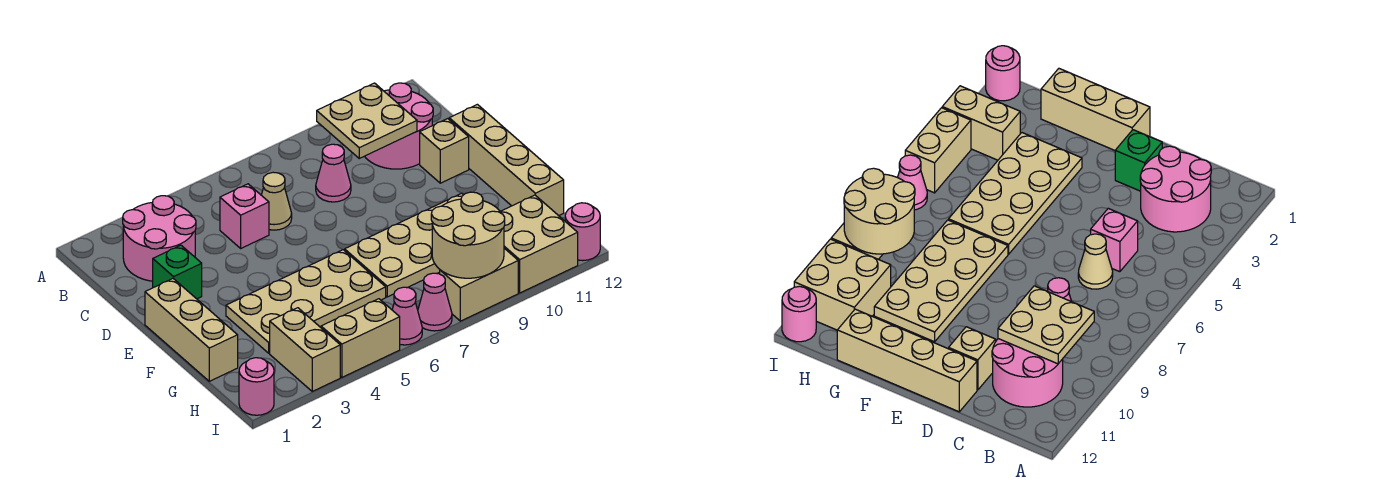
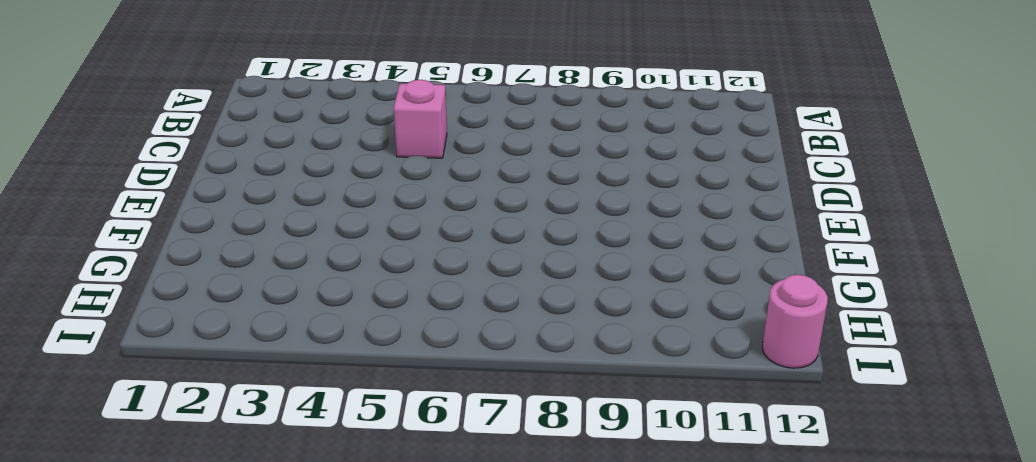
none -> pink 2x2 round brick [123,196,196,281]
none -> pink 2x2 round brick [365,83,433,169]
none -> tan 1x1 cone [262,172,292,230]

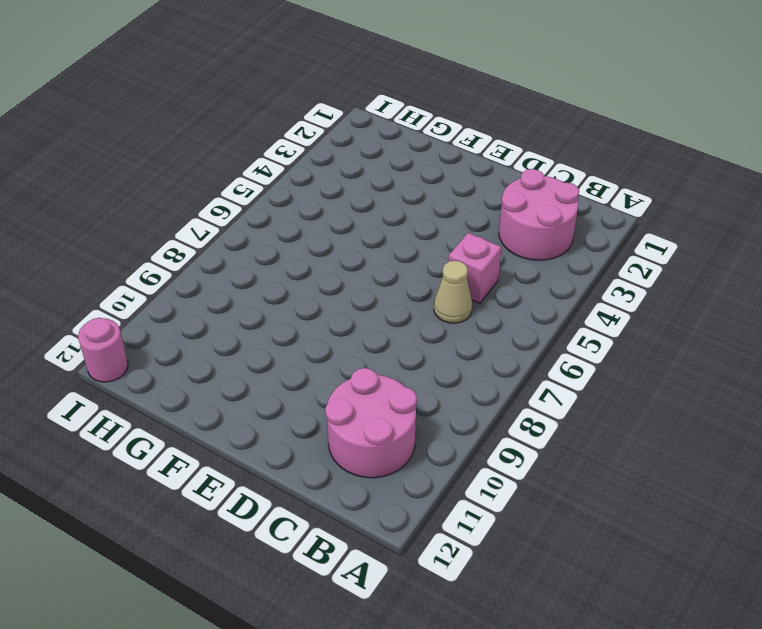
none -> pink 1x1 cone [316,144,351,202]
none -> green 1x1 brick [153,245,202,299]
none -> tan 1x1 brick [420,119,469,183]

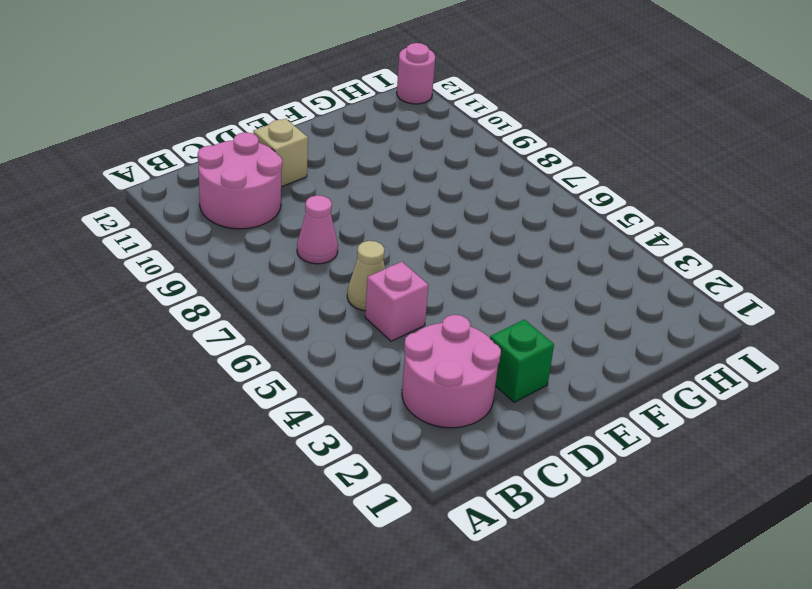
none -> tan 1x4 brick [449,104,564,216]
none -> tan 1x3 brick [145,279,238,381]
none -> tan 2x4 plate [226,250,386,353]

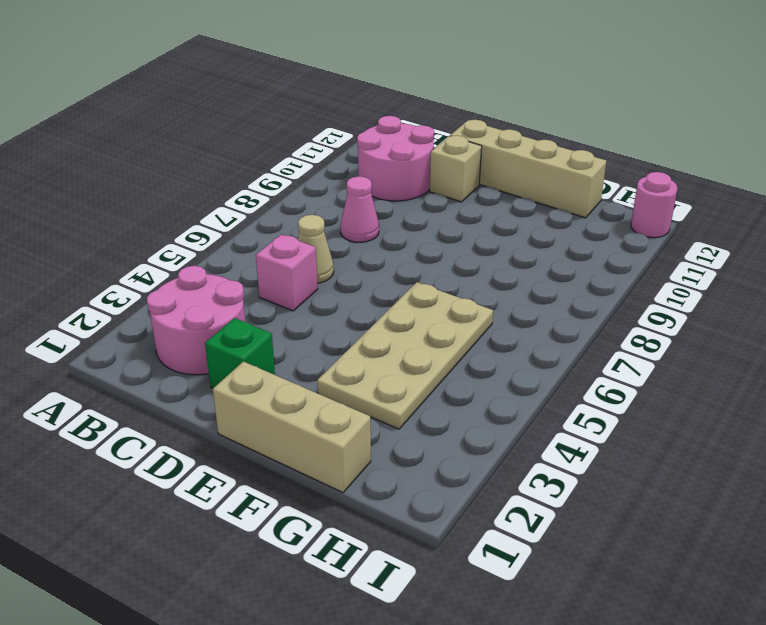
none -> tan 2x4 plate [345,193,463,297]
none -> tan 1x2 brick [270,308,340,391]
none -> tan 2x2 brick [500,195,578,293]

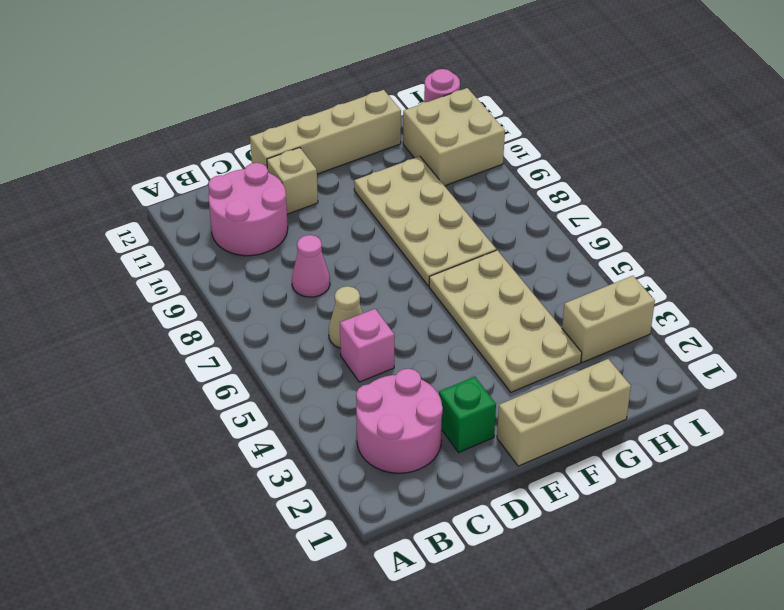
none -> pink 1x1 round brick [239,358,274,415]
none -> tan 1x2 brick [321,299,400,377]
none -> pink 1x1 cone [392,287,422,345]

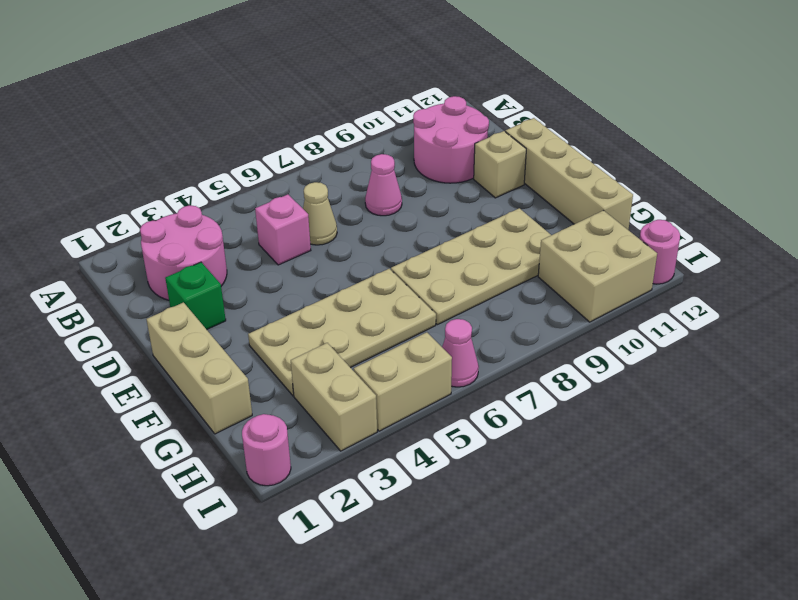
none -> pink 1x1 cone [418,273,452,331]
none -> tan 1x2 brick [440,248,518,321]
none -> tan 2x2 plate [317,83,417,158]

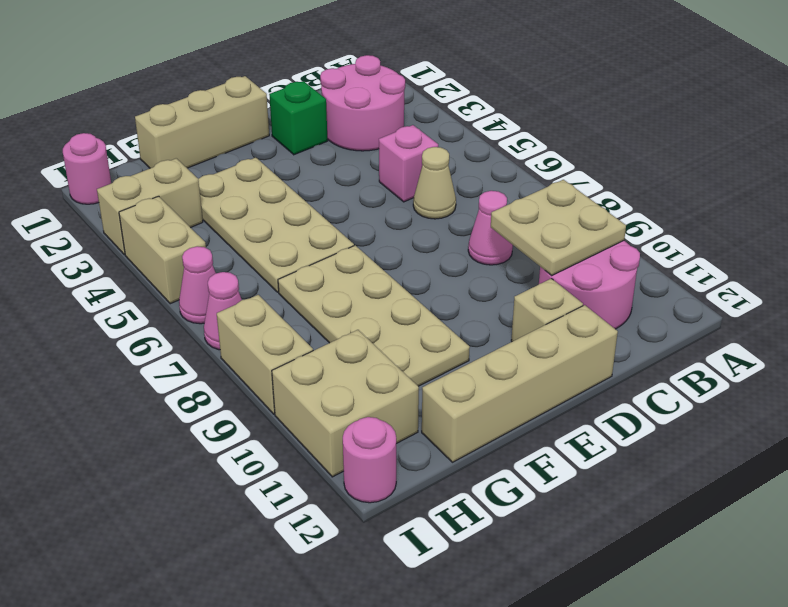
none -> tan 2x2 round brick [431,192,505,278]

